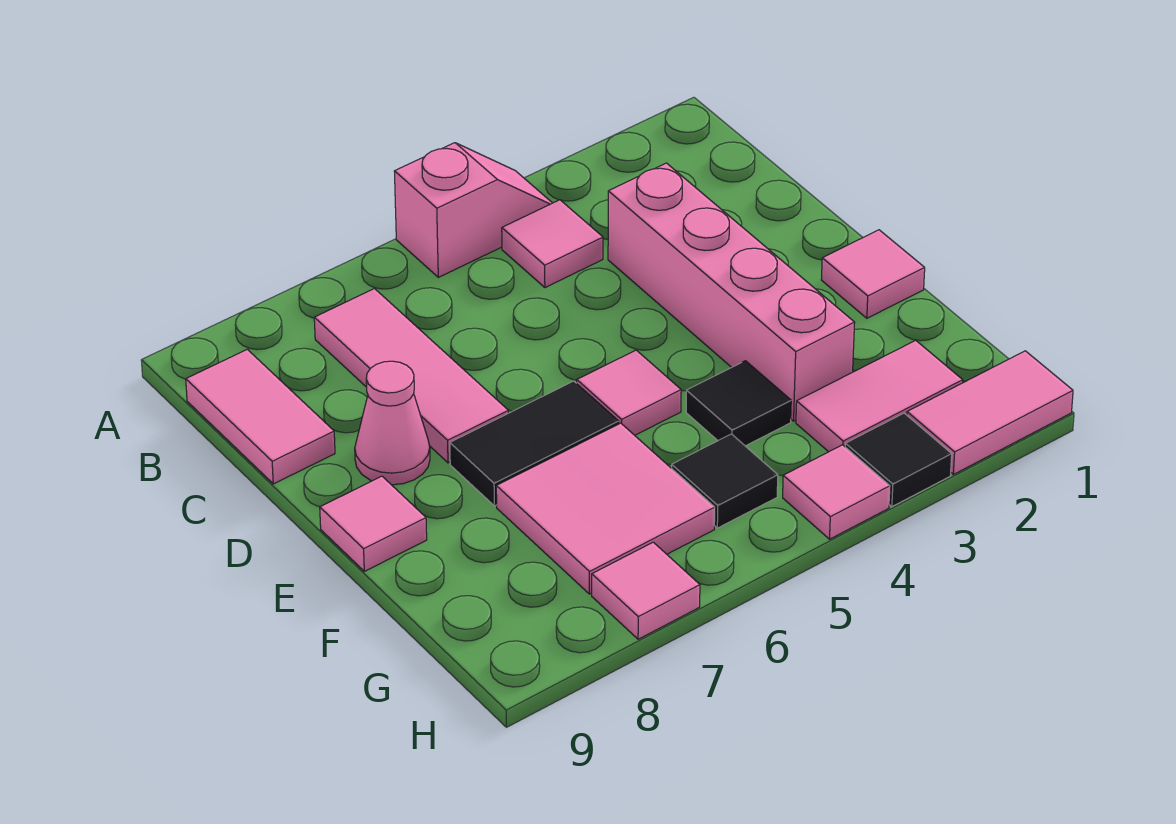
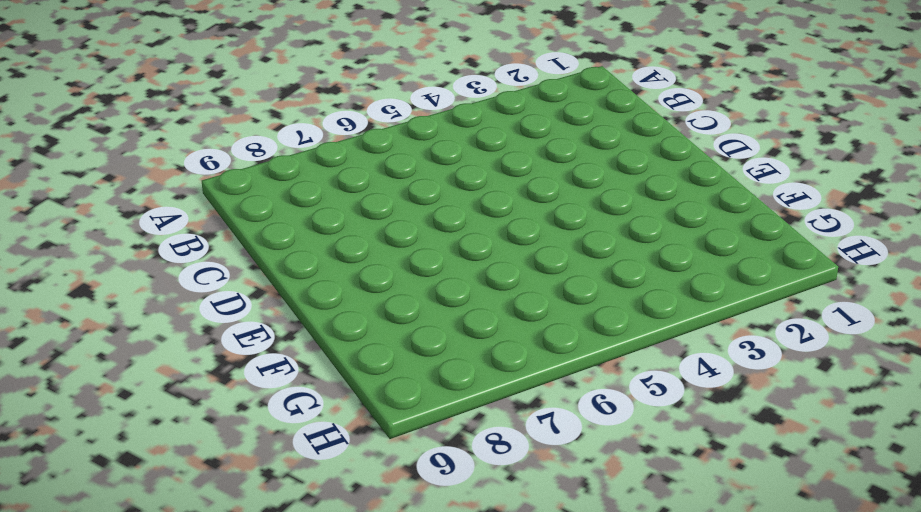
none -> pink 1x2 slope [394,143,552,277]
none -> pink 1x1 tile [502,200,603,287]
none -> pink 1x3 tile [314,289,508,463]

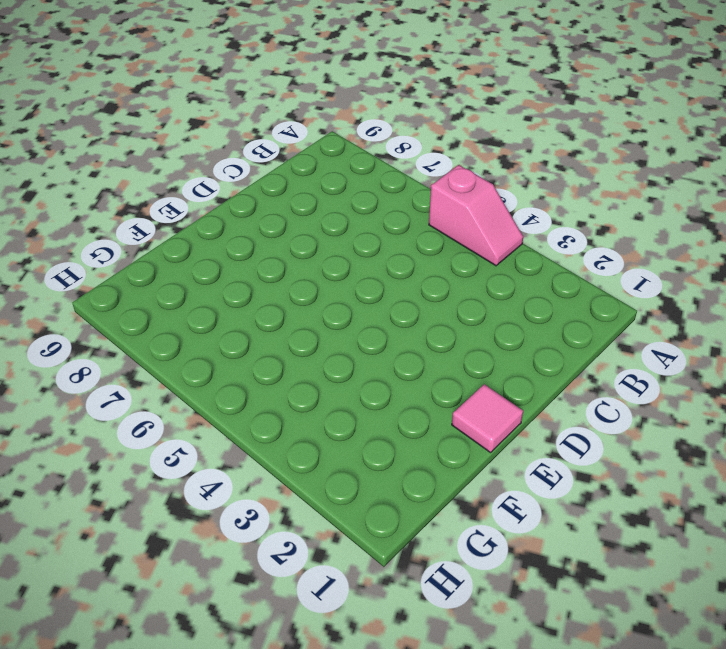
none -> pink 1x1 tile [502,200,603,287]
none -> pink 1x3 tile [314,289,508,463]
none -> pink 1x2 tile [186,349,335,484]

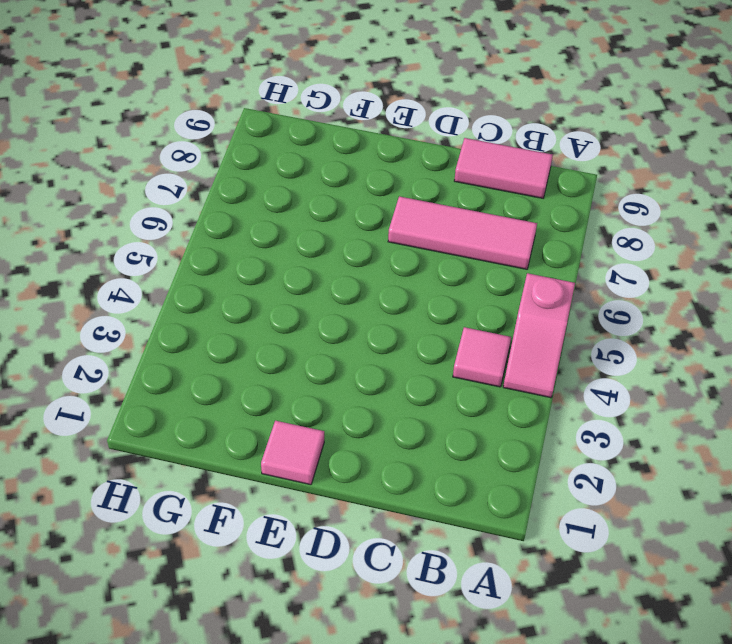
none -> pink 1x4 brick [608,163,855,421]
none -> pink 1x1 cone [355,361,430,485]
none -> pink 1x1 tile [577,350,681,435]

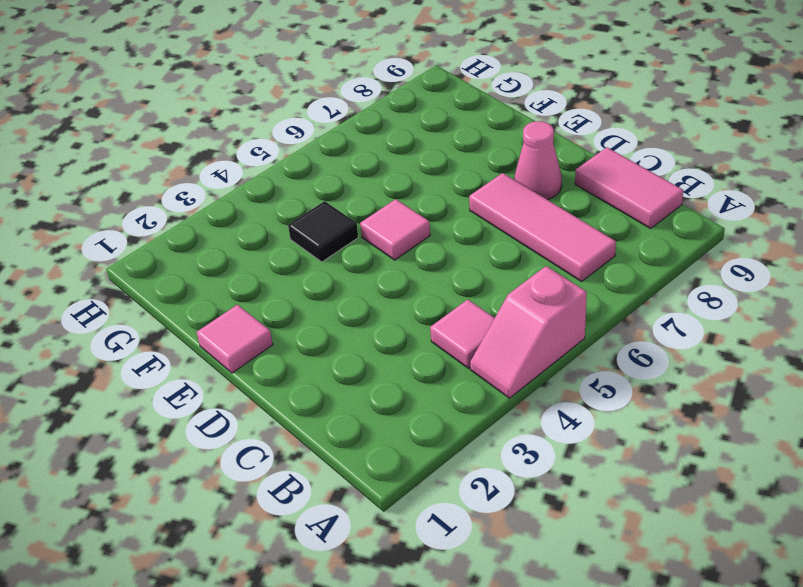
none -> pink 1x4 brick [608,163,855,421]
none -> black 1x2 tile [450,381,619,506]
none -> pink 1x1 tile [320,476,427,571]

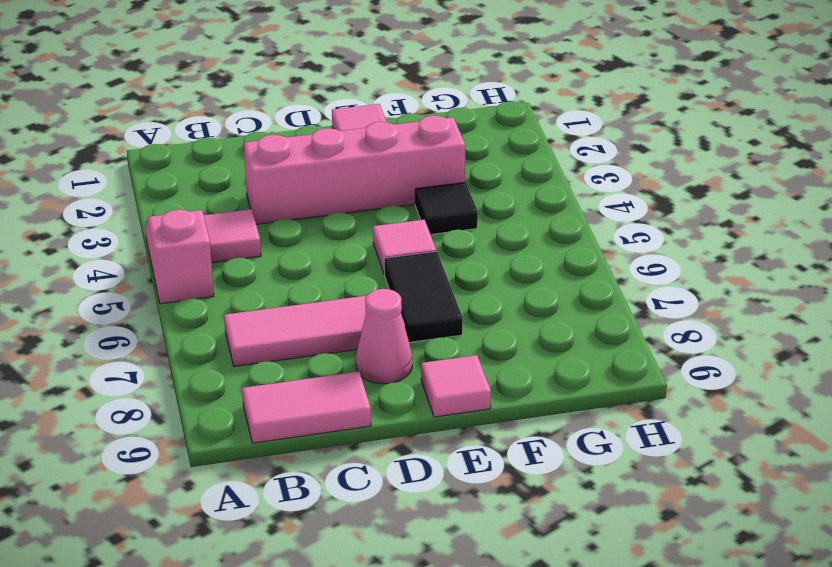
none -> pink 2x2 tile [496,423,715,594]
none -> pink 1x2 tile [796,340,963,452]
none -> black 1x1 tile [672,434,778,528]

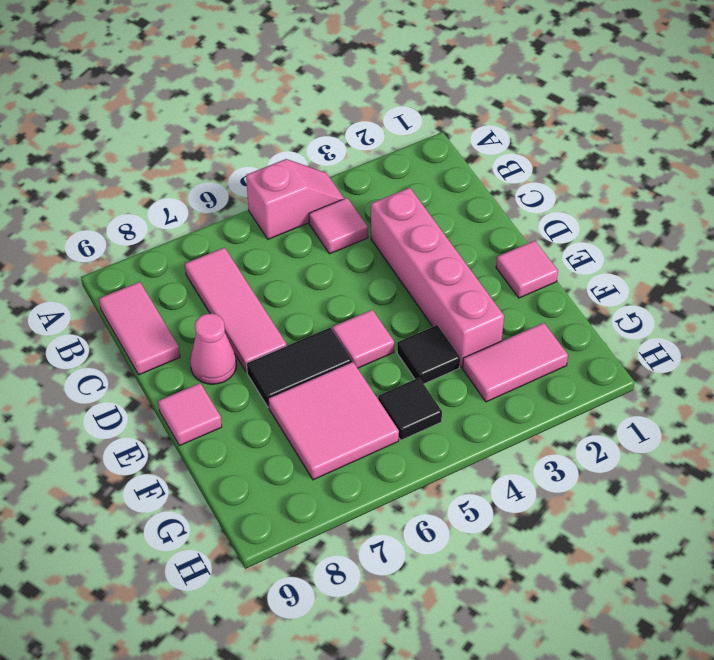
none -> pink 1x2 tile [907,351,1073,474]
none -> black 1x1 tile [845,413,952,507]
none -> pink 1x1 tile [783,445,890,539]

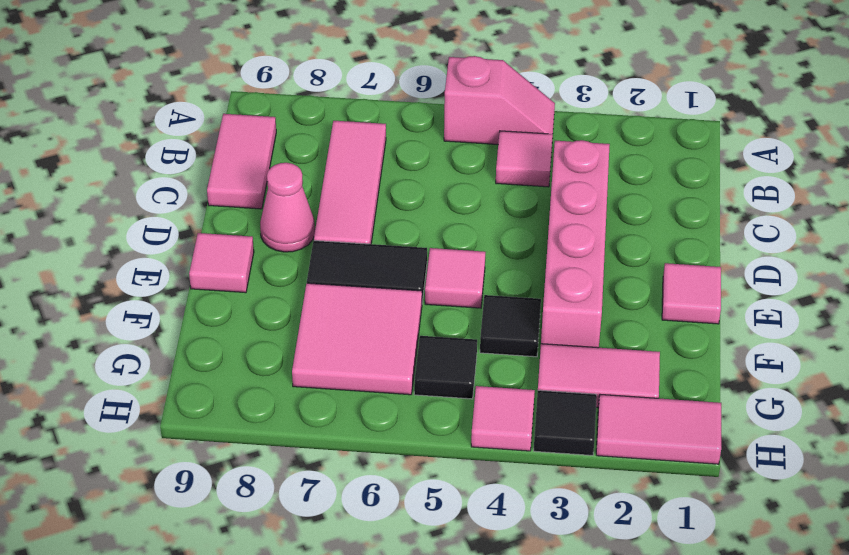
none -> pink 1x1 tile [592,542,700,639]

